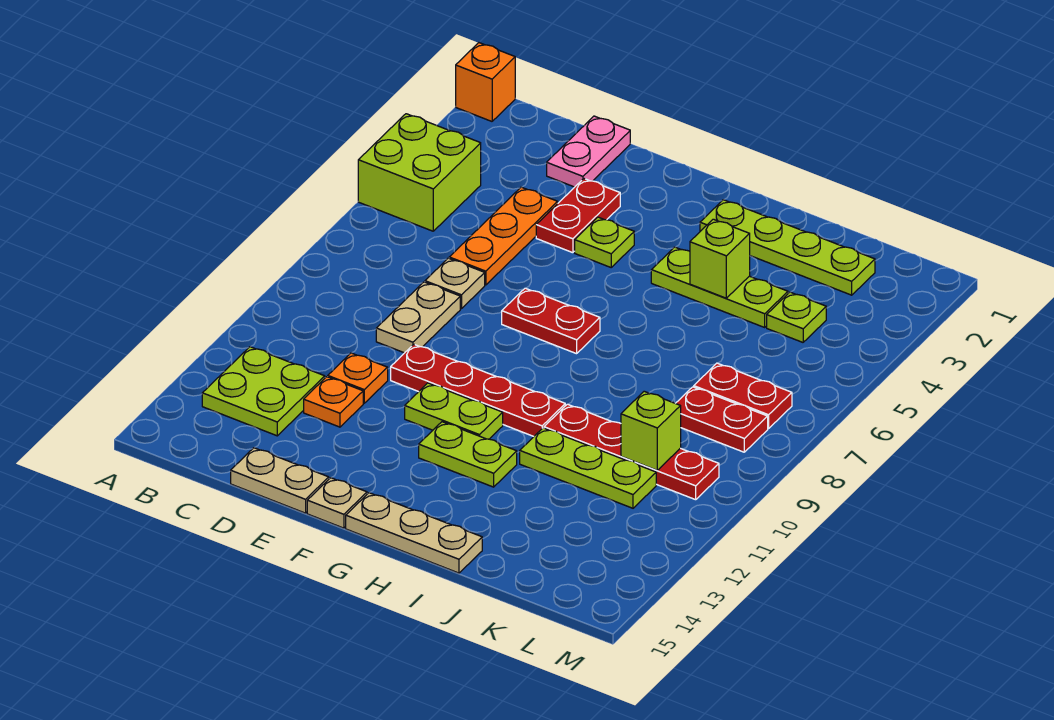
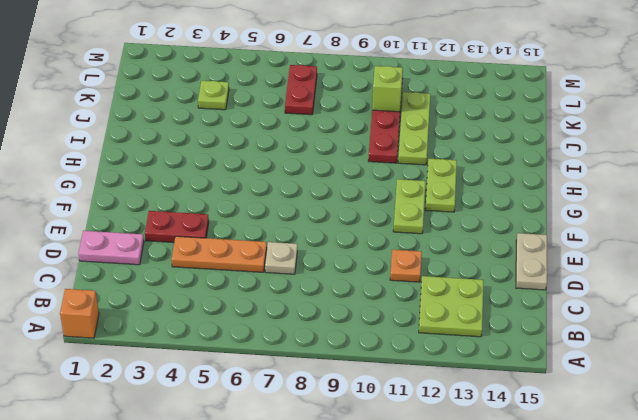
none -> lime 2x2 brick [358,114,481,231]
none -> tan 1x2 plate [376,282,460,353]
none -> orange 1x1 plate [304,377,363,427]

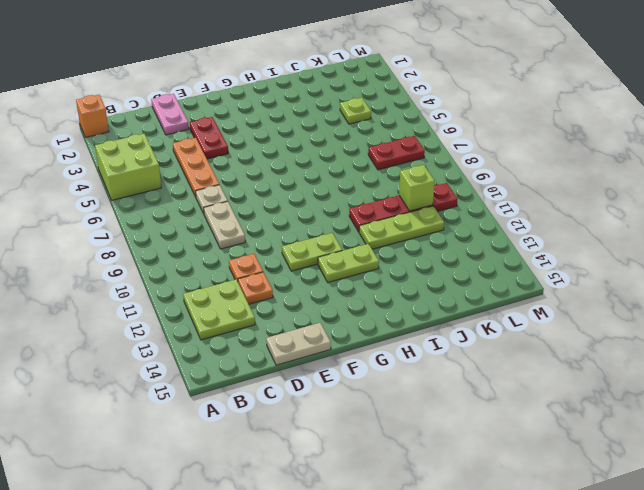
none -> red 1x4 plate [391,344,565,436]
none -> lime 1x1 plate [575,217,634,267]
none -> red 1x2 plate [502,288,600,354]

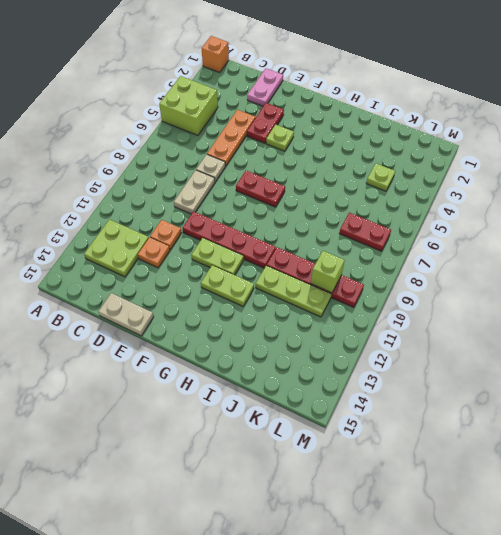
none -> tan 1x1 plate [307,478,367,528]
none -> tan 1x3 plate [346,493,482,573]
none -> lime 1x4 plate [700,200,875,295]

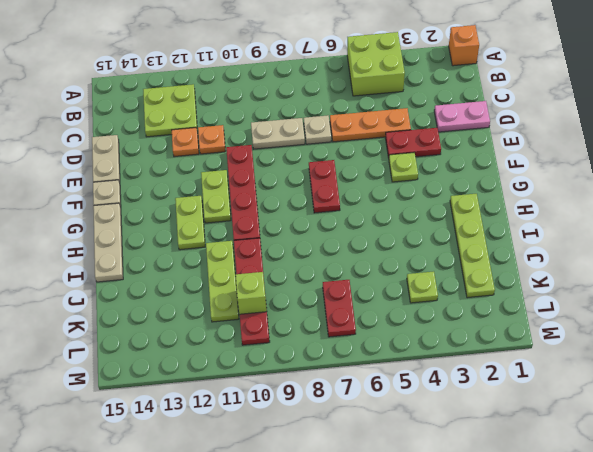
none -> lime 1x3 plate [651,247,788,327]
none -> red 1x2 plate [676,387,768,452]
none -> lime 1x1 brick [690,219,750,298]

